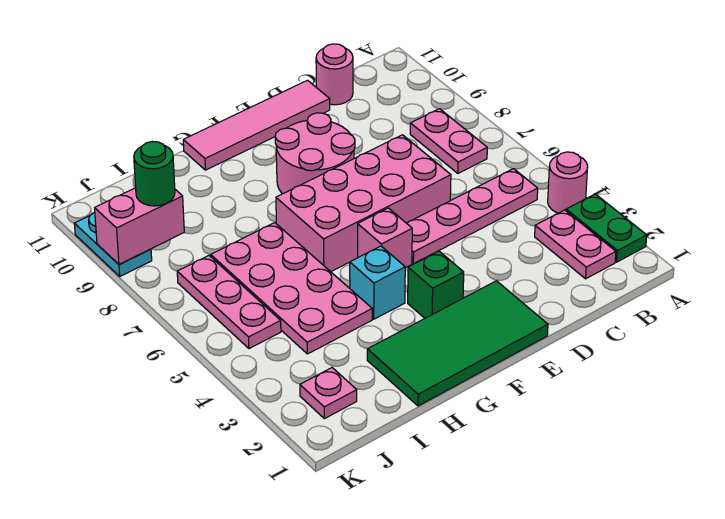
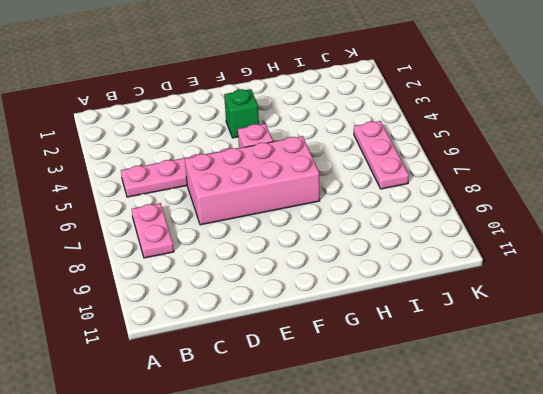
none -> green 1x2 plate [566,194,647,262]
none -> pink 1x1 round brick [548,152,588,213]
none -> pink 1x2 plate [535,210,616,279]

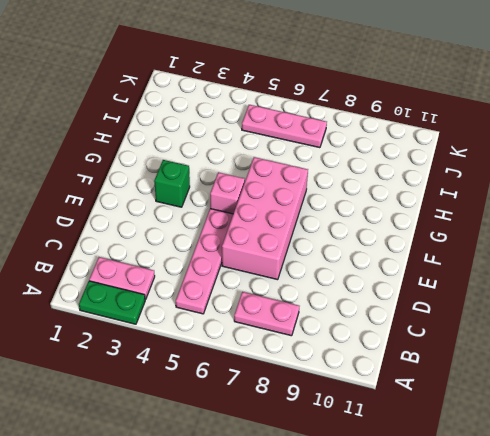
none -> pink 1x1 round brick [548,152,588,213]
none -> pink 1x1 round brick [316,44,353,105]
none -> pink 1x4 tile [183,80,330,170]

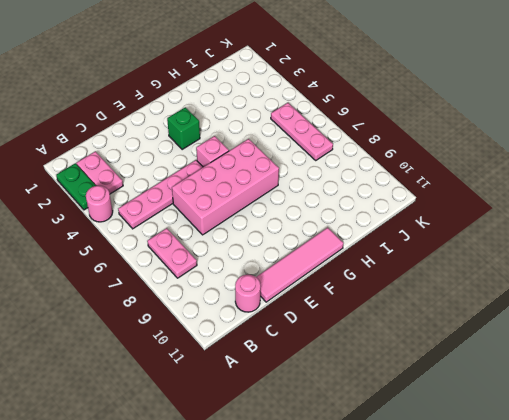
none -> green 2x4 tile [367,281,548,406]
none -> pink 2x2 round brick [275,113,355,194]
none -> cyan 1x1 brick [350,246,405,319]

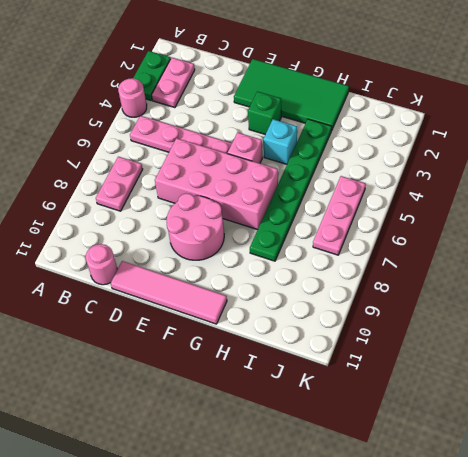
green 1x6 plate [250,119,332,261] -> pink 2x4 plate [211,223,372,354]
none -> pink 1x1 plate [300,368,357,419]
none -> cyan 1x2 plate [74,212,152,276]
none -> pink 1x2 brick [95,188,184,265]

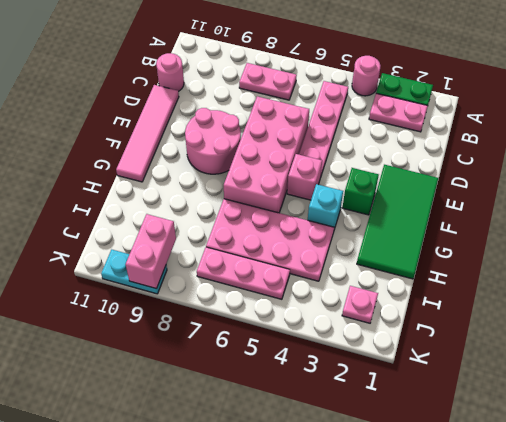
none -> green 1x1 round brick [134,141,175,206]

